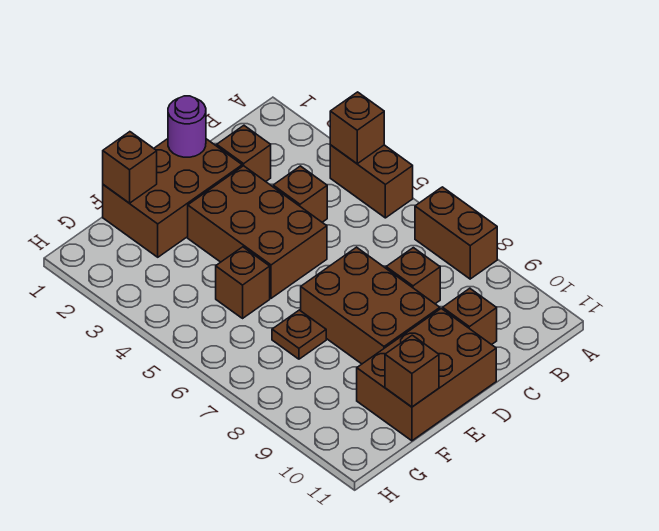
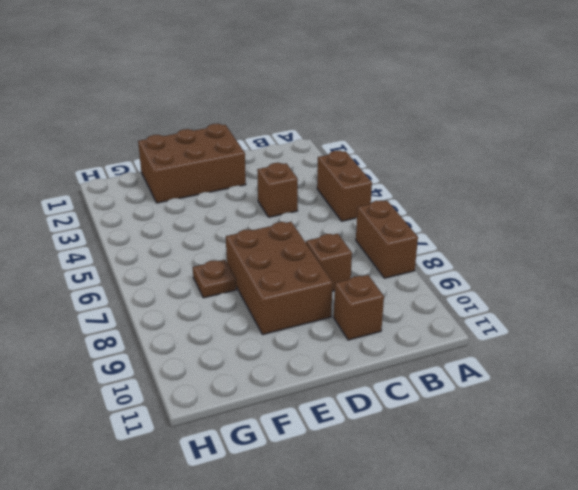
none -> brown 1x1 brick [217,126,271,182]
none -> brown 2x3 brick [188,166,327,298]
none -> brown 2x3 brick [357,309,496,441]

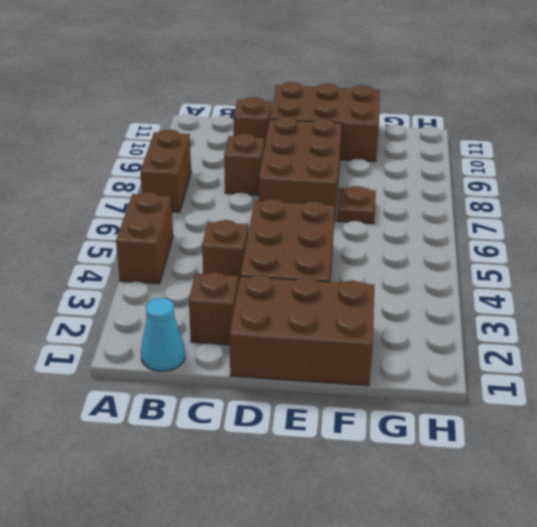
cyan 1x1 cone [141,298,185,371] -> none
none -> brown 1x1 brick [216,247,270,318]
none -> brown 1x1 brick [330,92,384,164]
none -> purple 1x1 round brick [168,96,206,157]

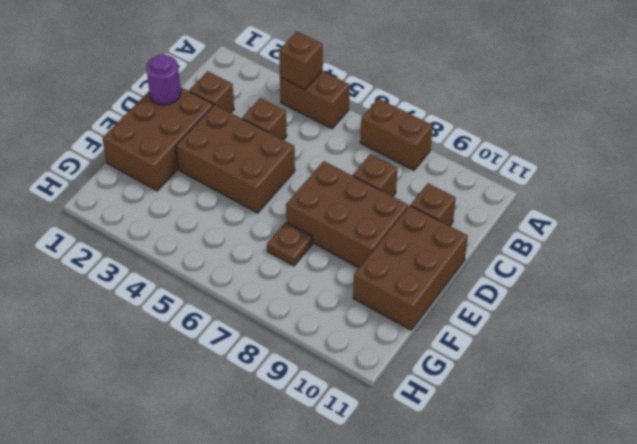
none -> brown 1x1 brick [216,247,270,318]
none -> brown 1x1 brick [103,132,157,203]
none -> brown 1x1 brick [385,335,439,407]

